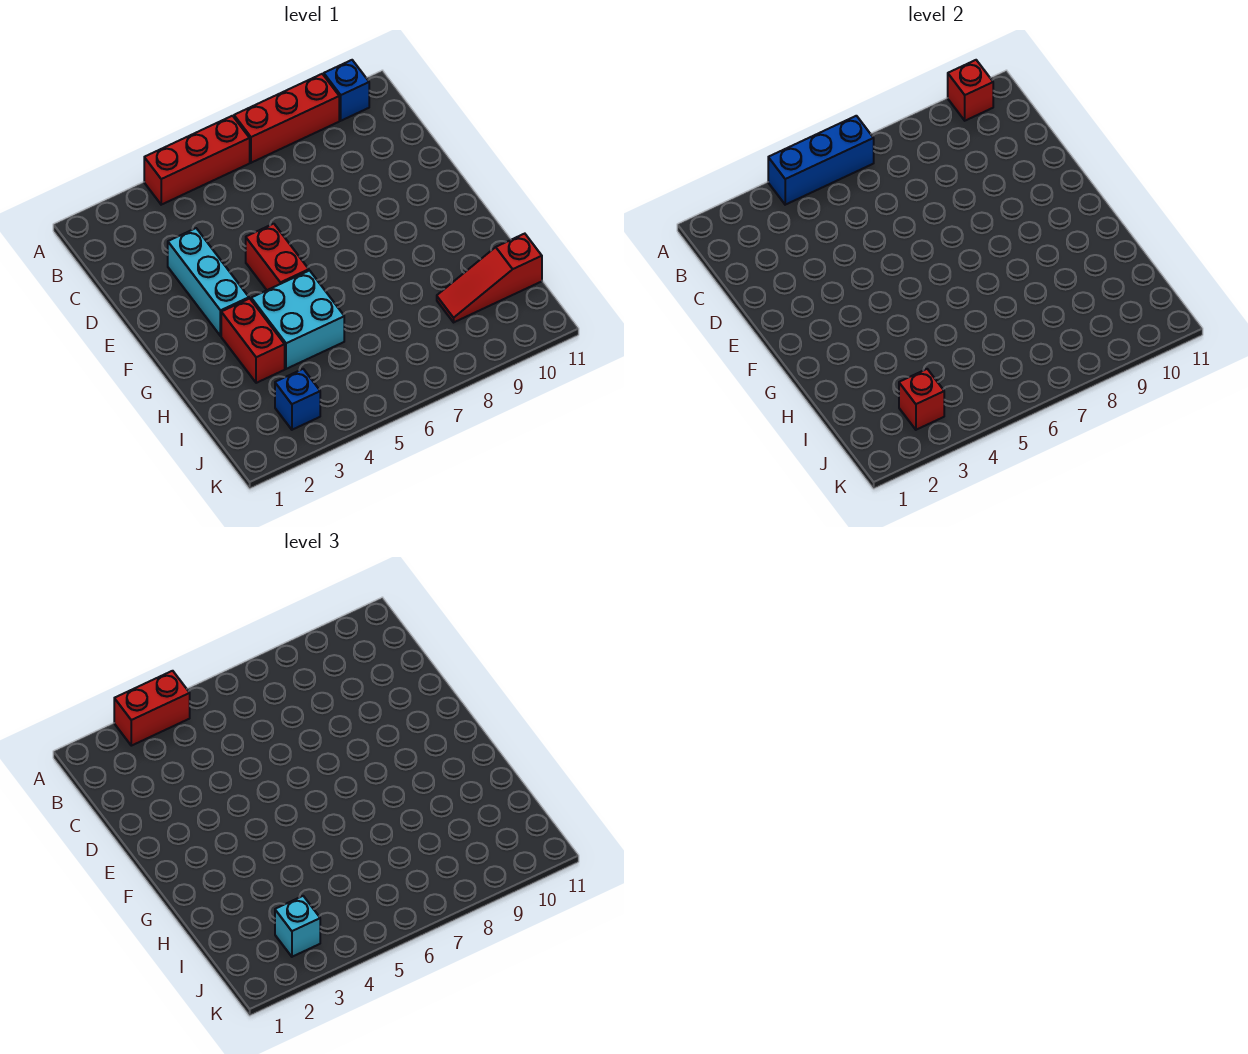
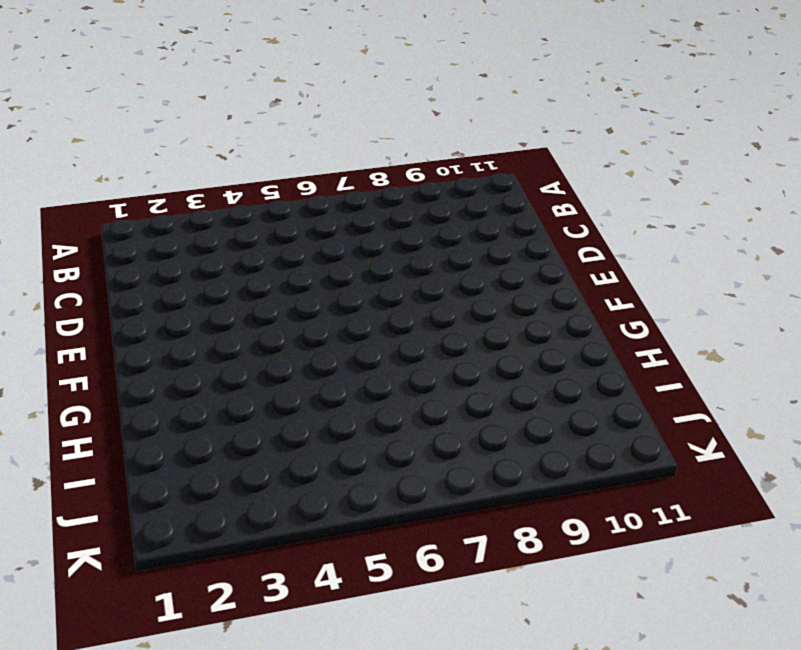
none -> red 1x3 brick [144,116,250,205]
none -> red 1x3 brick [234,74,339,163]
none -> blue 1x1 brick [324,60,369,121]

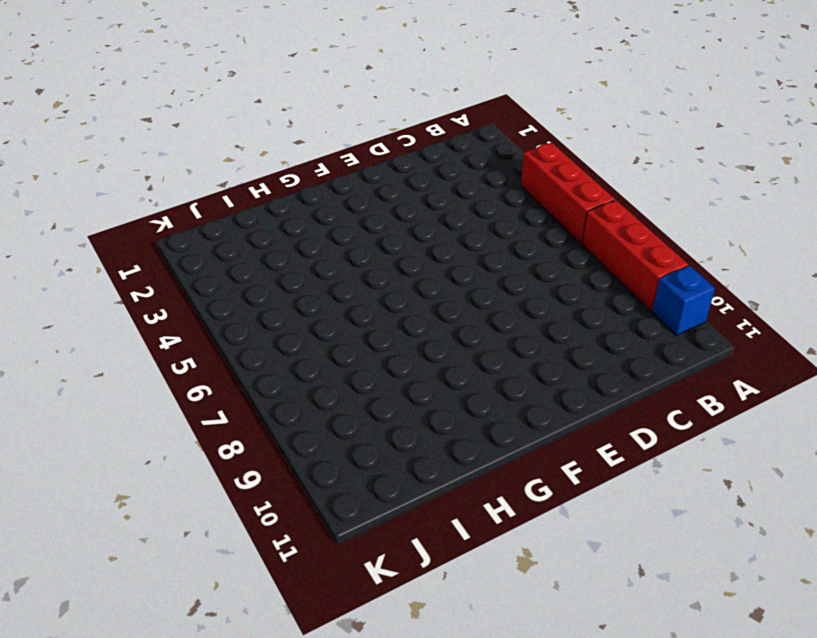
none -> cyan 1x3 brick [168,228,249,336]
none -> red 1x2 brick [246,224,309,290]
none -> red 1x2 brick [221,298,285,383]

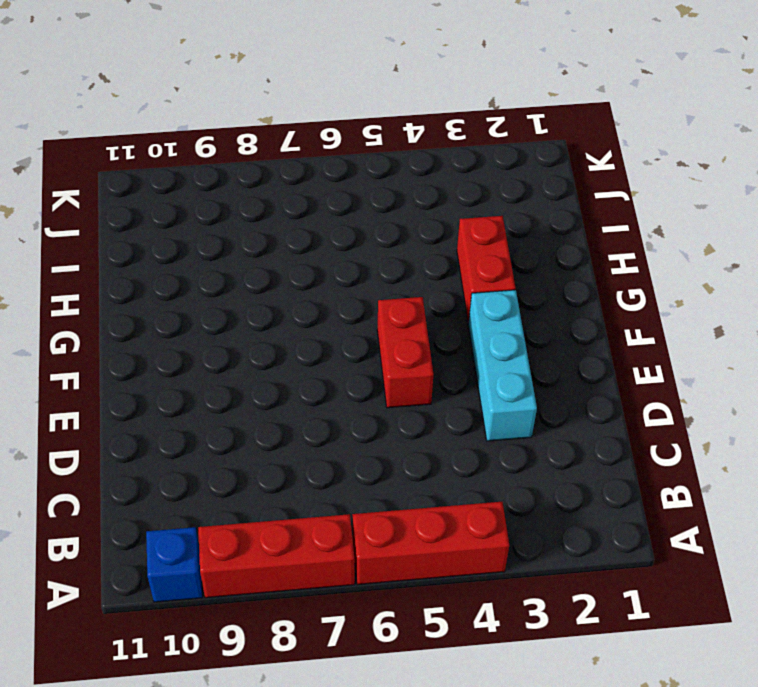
none -> cyan 2x2 brick [251,271,344,369]
none -> red 1x3 slope [437,234,542,322]
none -> blue 1x1 brick [275,369,320,430]

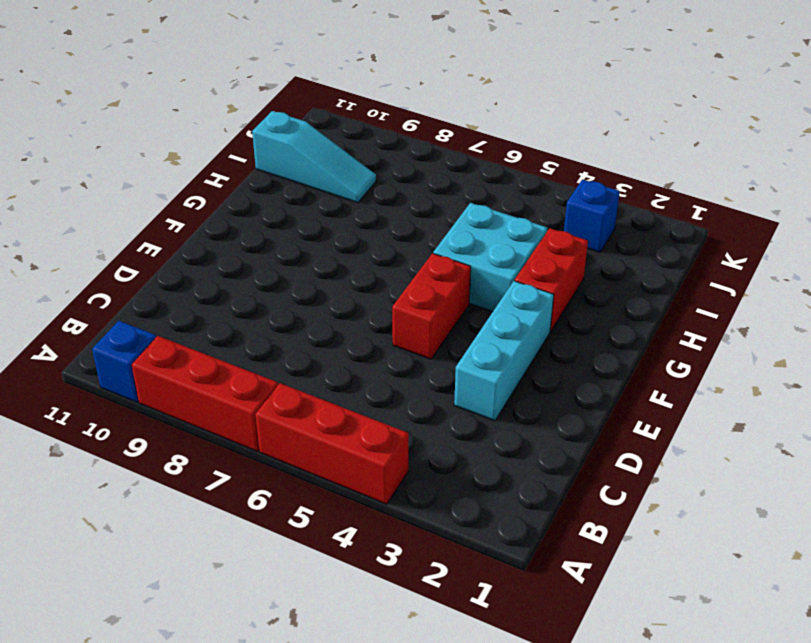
cyan 1x3 slope [252,111,376,203] -> red 1x3 slope [437,234,542,322]
none -> blue 1x3 brick [768,116,874,205]
none -> red 1x1 brick [948,60,993,121]
none -> red 1x1 brick [899,369,944,430]

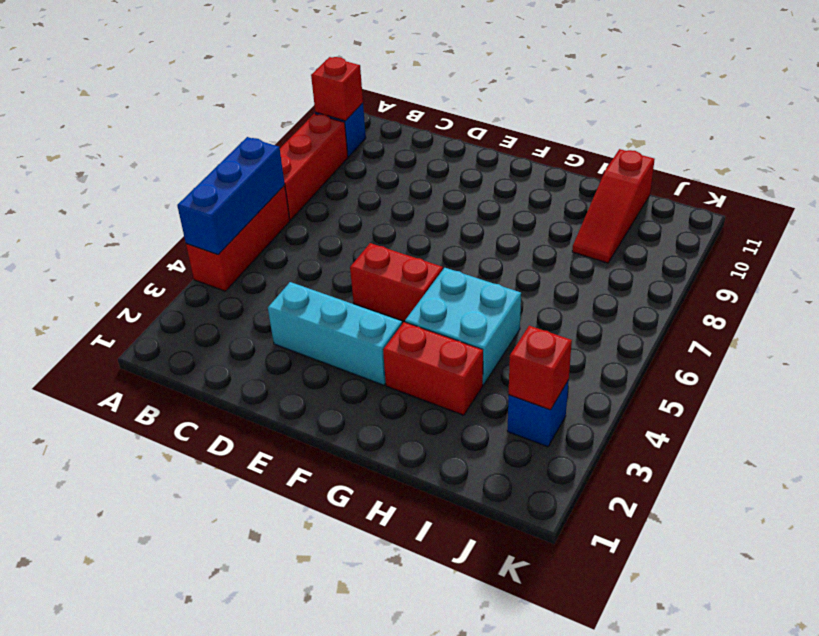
none -> red 1x2 brick [114,671,190,746]
none -> cyan 1x1 brick [275,896,320,957]

